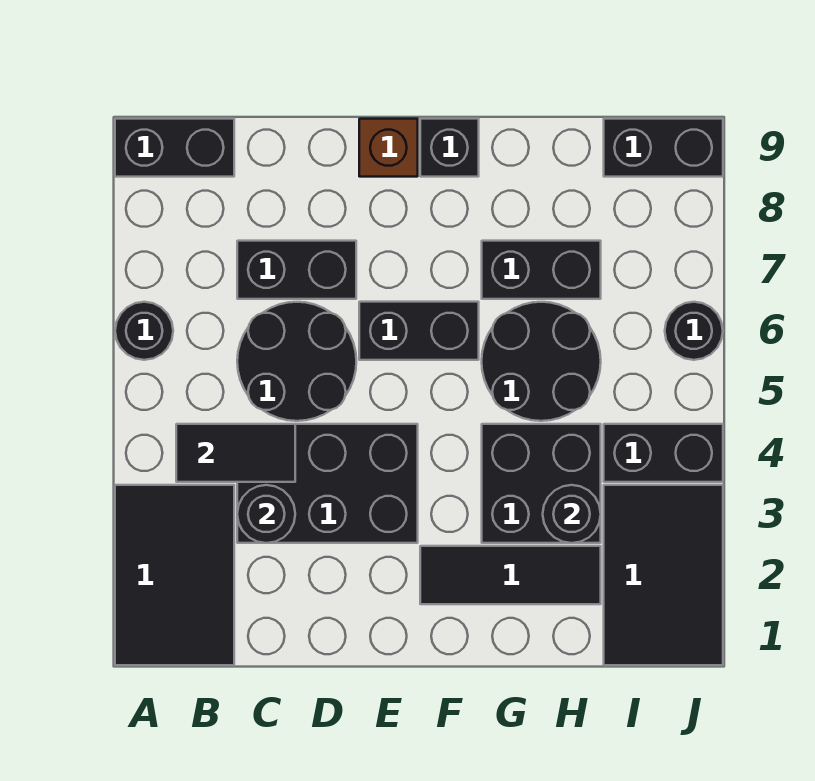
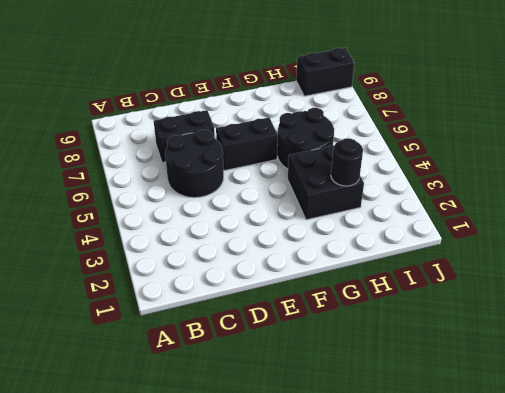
none -> black 2x3 tile [115,485,234,665]
none -> black 1x1 round brick [115,302,173,360]
none -> black 1x2 brick [115,119,234,177]

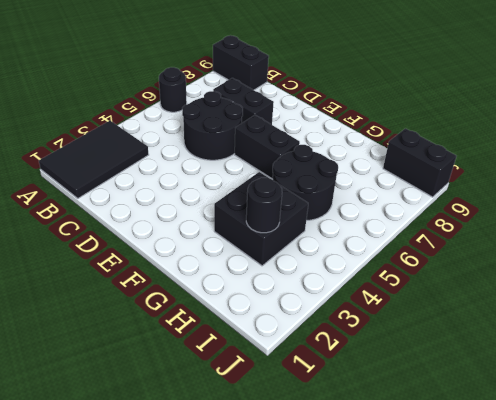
none -> black 2x3 brick [237,424,418,543]
none -> brown 1x1 brick [359,119,418,177]
none -> black 1x3 tile [420,546,601,604]

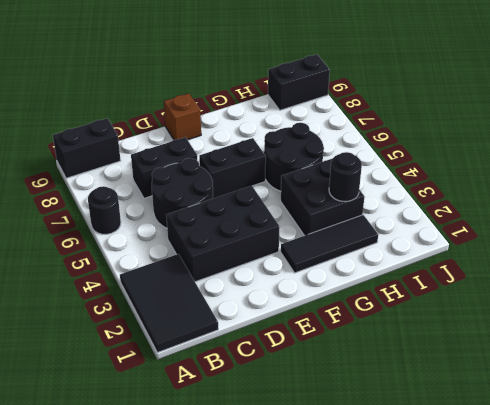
none -> black 1x1 brick [420,119,479,177]
none -> black 1x2 brick [482,241,601,299]
none -> black 2x3 tile [604,485,723,665]

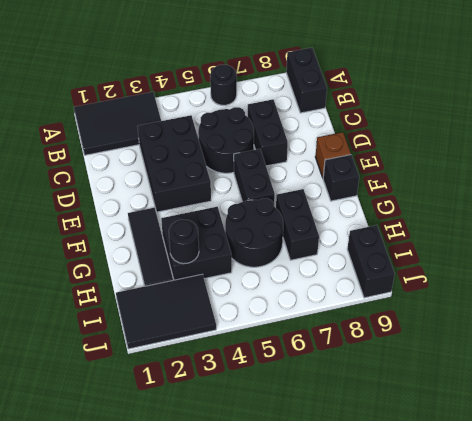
none -> black 1x2 brick [604,424,723,482]
none -> black 1x1 round brick [665,302,723,360]
none -> black 1x2 tile [176,424,295,482]

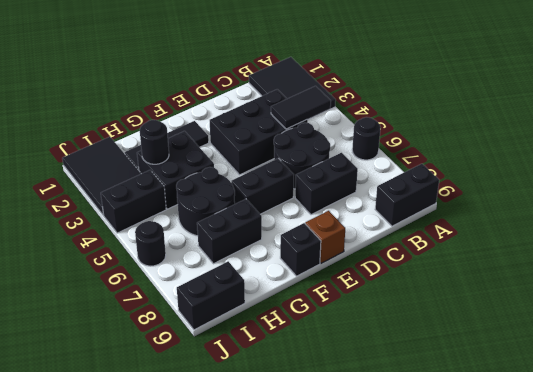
none -> black 1x1 round brick [237,485,295,543]

